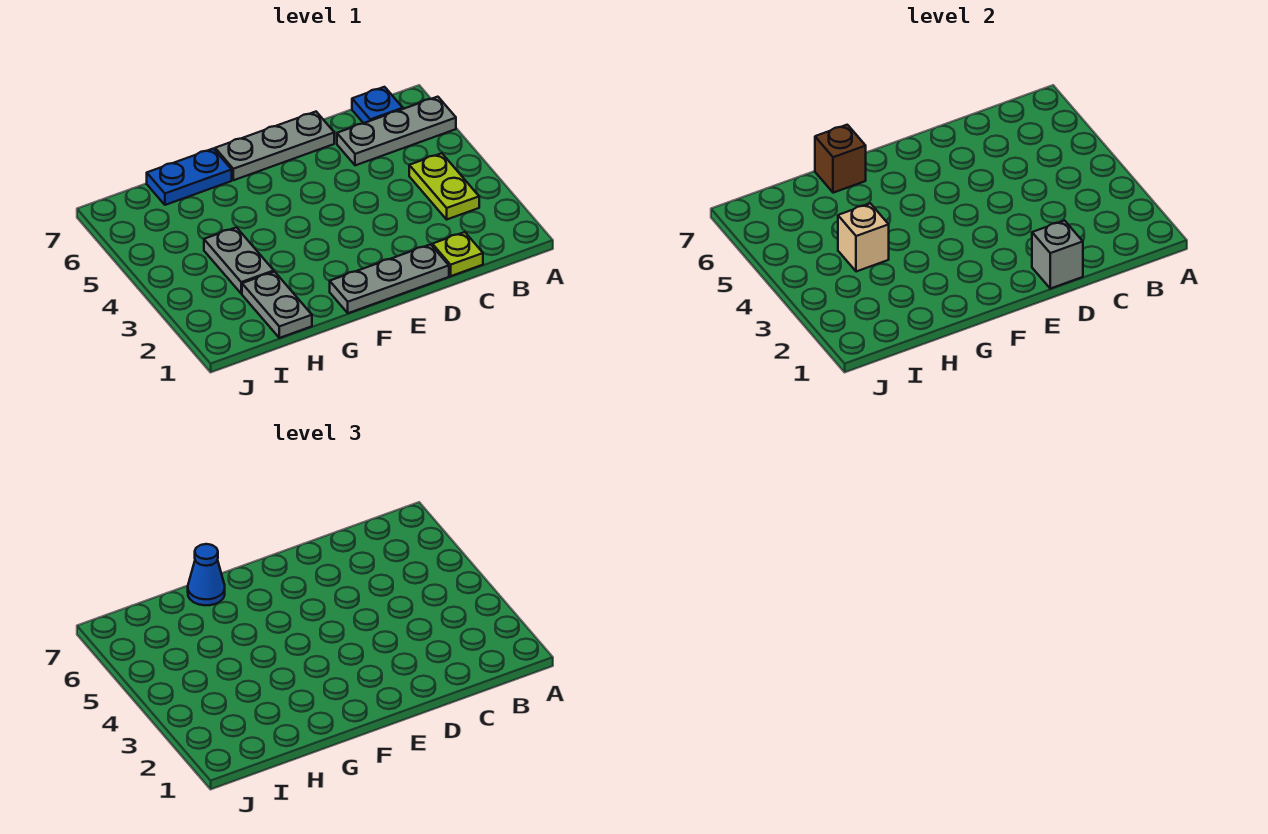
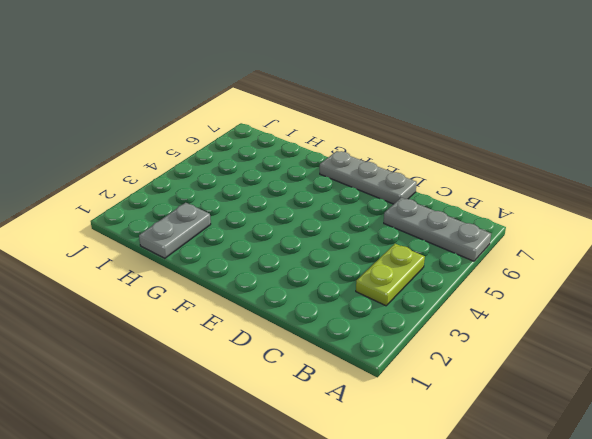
none -> blue 1x1 plate [352,87,403,123]
none -> lime 1x1 plate [432,232,483,276]
none -> grey 1x3 plate [330,244,449,313]

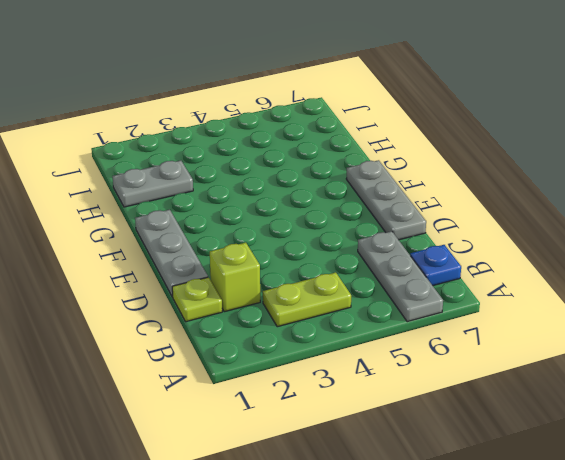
lime 1x1 brick [210,243,260,312] -> none
none -> blue 1x2 plate [147,149,232,205]
none -> grey 1x2 plate [204,227,274,294]
none -> grey 1x1 brick [1032,221,1083,289]

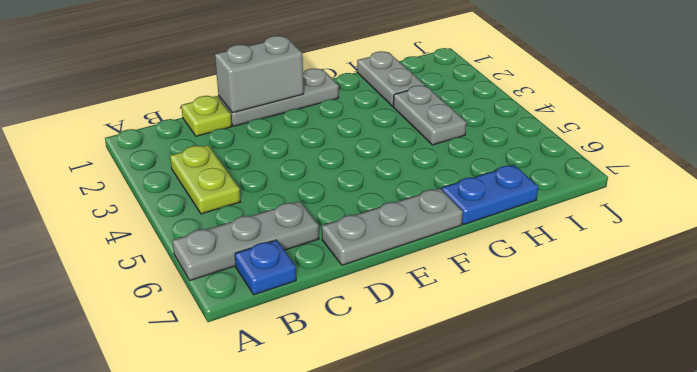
grey 1x2 brick [215,36,304,113] -> grey 1x1 brick [1032,221,1083,289]
none -> brown 1x1 brick [815,125,866,193]
none -> tan 1x1 brick [838,203,889,272]
none -> blue 1x1 cone [188,544,225,605]

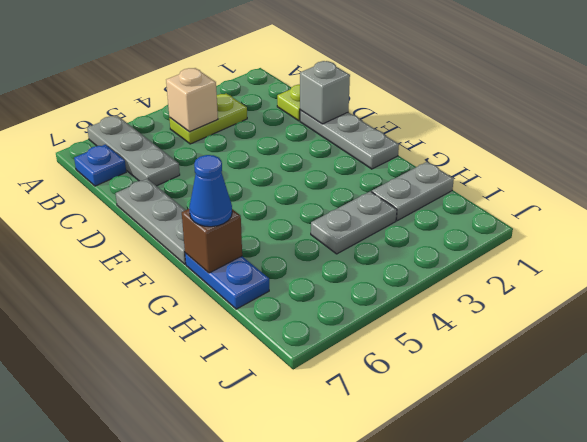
tan 1x1 brick [166,68,218,132] -> tan 1x1 brick moved to [838,203,889,272]

